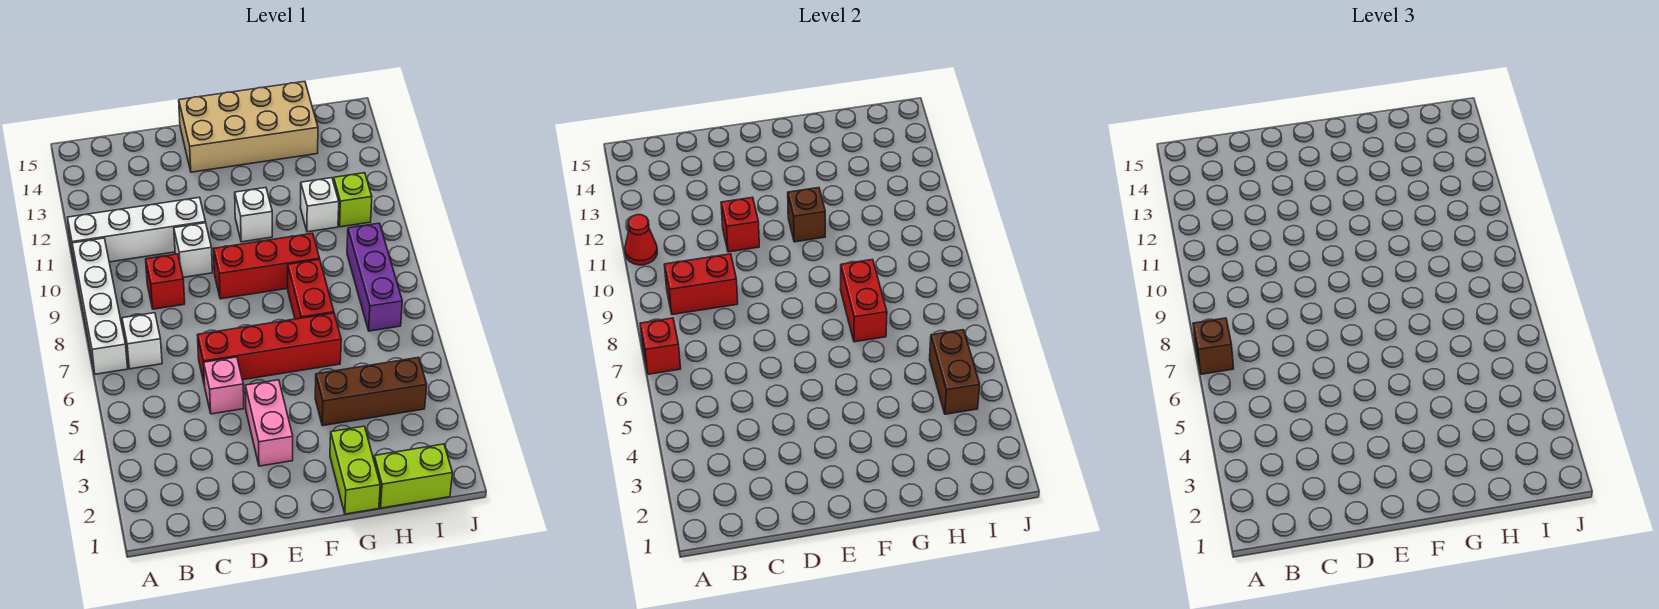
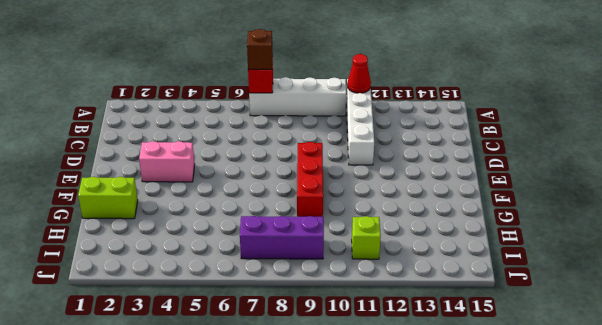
none -> white 1x1 brick [122,313,162,369]
none -> red 1x1 brick [146,254,185,309]
none -> pink 1x1 brick [204,357,244,414]

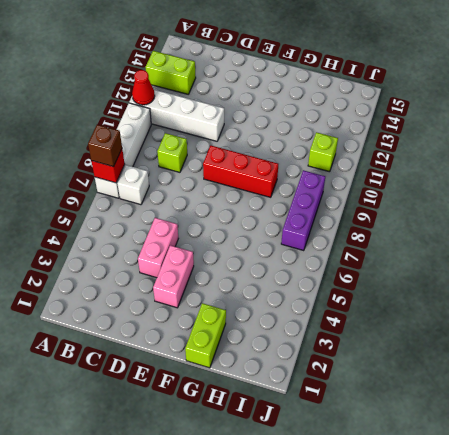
lime 1x2 brick [146,51,196,94] -> lime 1x2 brick moved to [374,444,452,508]
lime 1x1 brick [157,133,187,172] -> red 1x1 brick [146,254,185,309]
pink 1x2 brick [138,218,178,278] -> pink 1x1 brick [204,357,244,414]
none -> red 1x4 brick [198,313,341,386]
none -> white 1x1 brick [174,223,212,277]
none -> tan 2x4 brick [179,81,318,172]

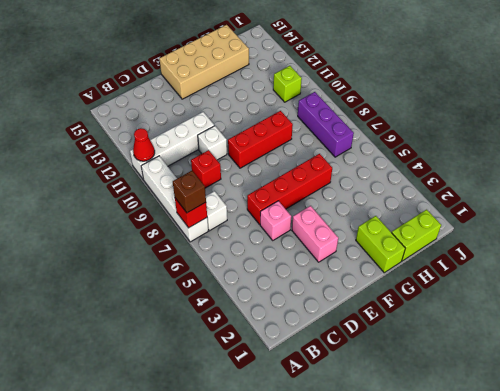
none -> white 1x1 brick [235,188,272,242]
none -> brown 1x3 brick [315,357,427,426]
none -> red 1x2 brick [287,259,334,319]

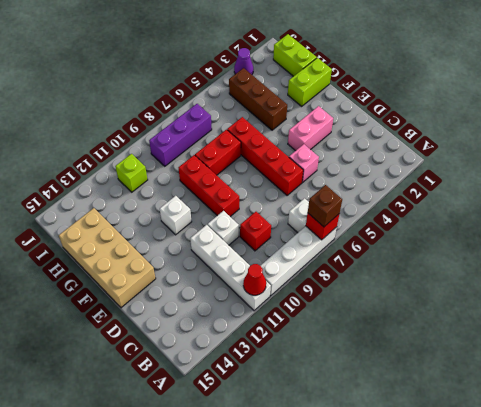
purple 1x1 cone [234,48,253,75] -> none
none -> white 1x1 brick [300,178,339,232]
none -> red 1x2 brick [664,254,738,315]
none -> red 1x1 brick [721,197,759,252]

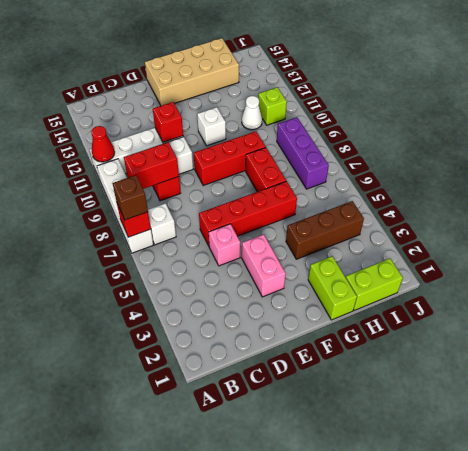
white 1x1 cone [242,96,262,130] -> white 1x1 brick [300,178,339,232]
none -> brown 1x1 brick [788,188,825,242]
none -> red 1x2 brick [840,259,887,342]
none -> brown 1x2 brick [930,330,980,414]

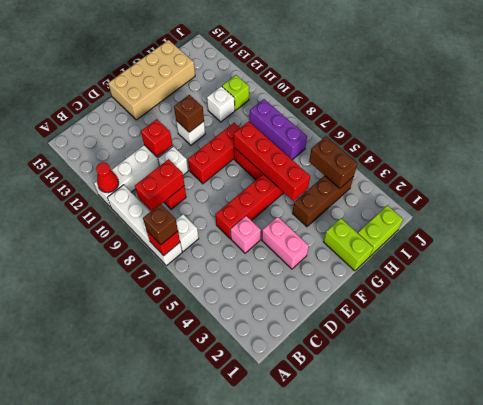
red 1x4 brick [234,121,310,201] -> red 1x2 brick [840,259,887,342]

